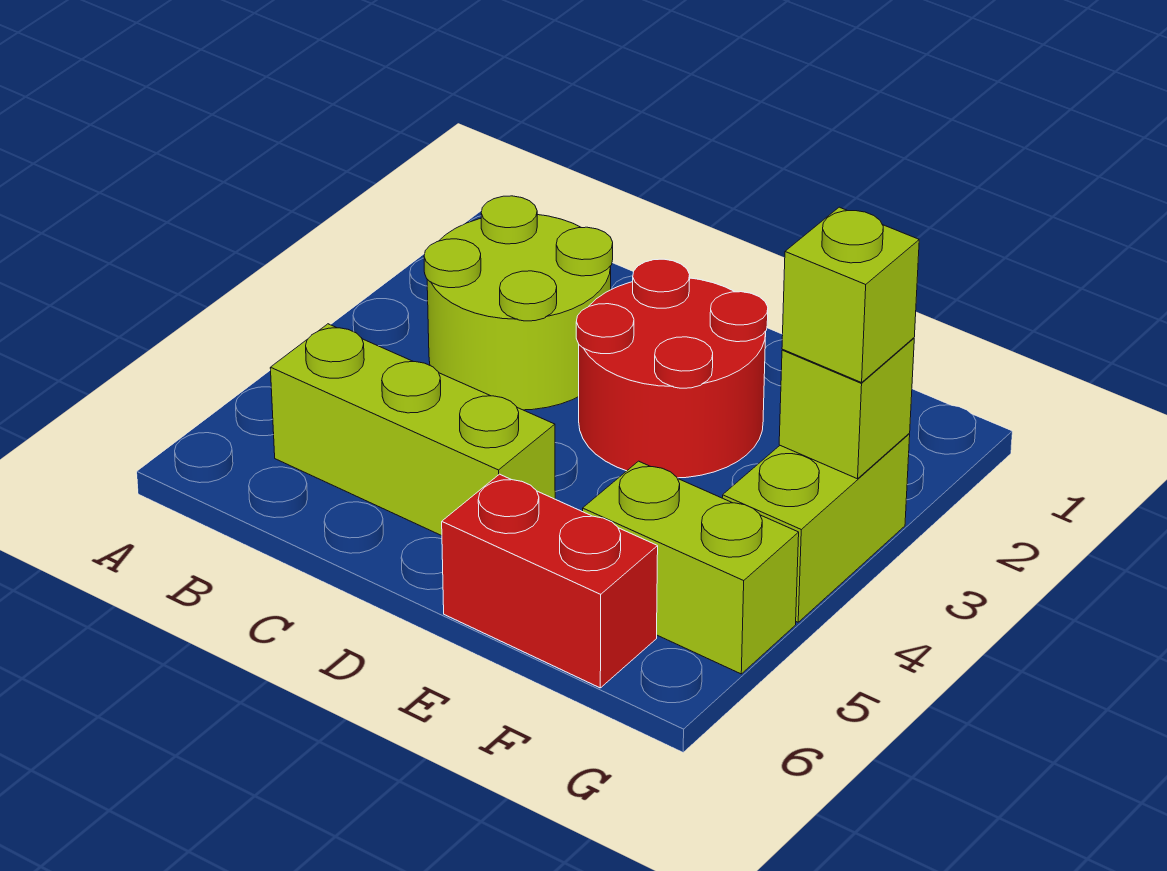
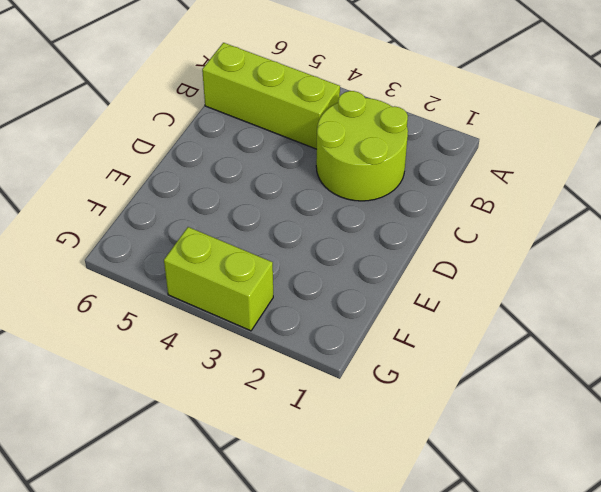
lime 1x3 brick [202,43,340,149] -> lime 1x3 brick turned to [270,324,555,536]
none -> red 2x2 round brick [576,259,768,478]
none -> red 1x2 brick [442,474,658,688]

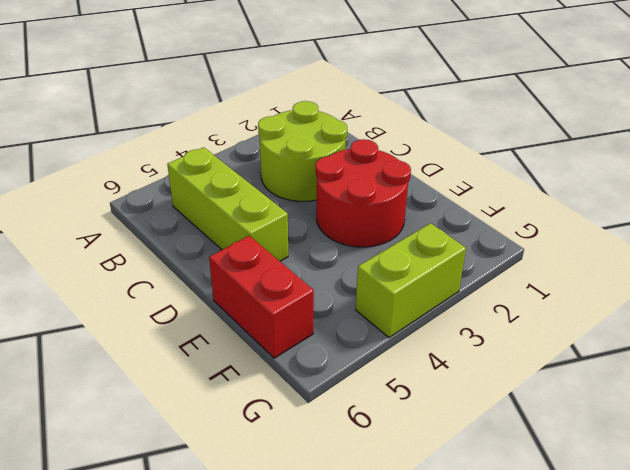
none -> lime 1x2 brick [583,461,799,674]
none -> lime 1x1 brick [779,338,914,479]

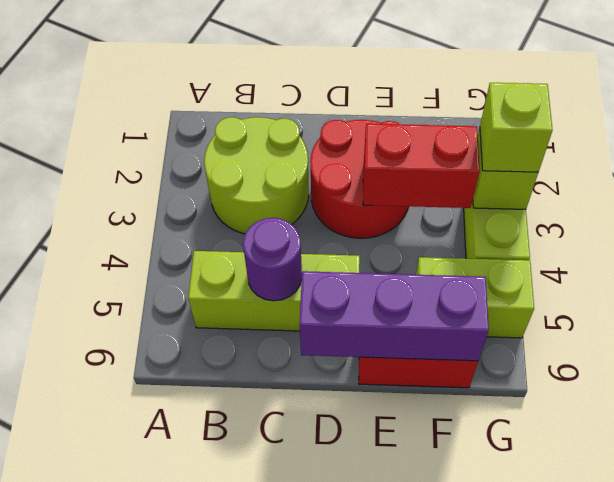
purple 1x1 round brick [243,218,302,301] -> none
purple 1x3 brick [299,271,489,361] -> none
red 1x2 brick [363,124,480,208] -> none

